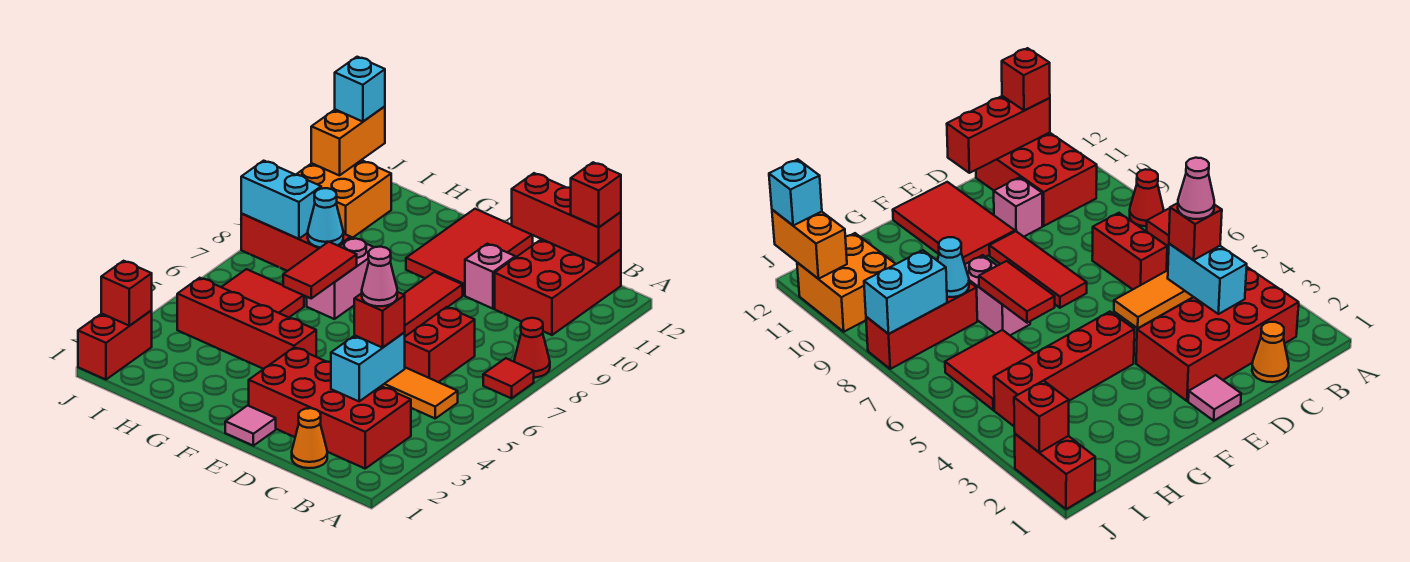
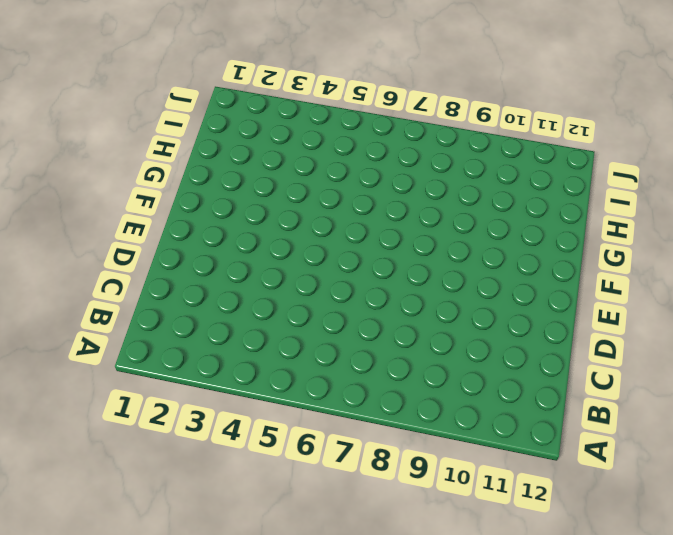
none -> red 1x1 tile [483,358,534,398]
none -> red 1x1 cone [514,318,550,378]
none -> red 2x4 brick [249,347,411,468]

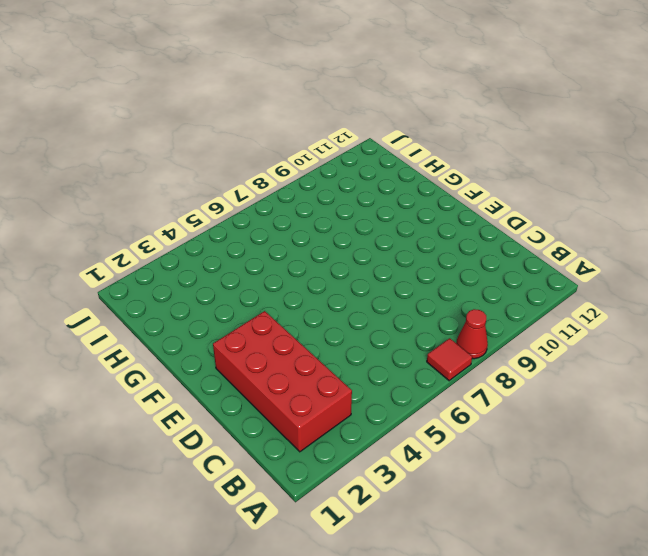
none -> orange 1x3 tile [382,368,458,418]
none -> red 2x3 brick [495,239,621,335]
none -> orange 1x1 cone [292,408,327,468]

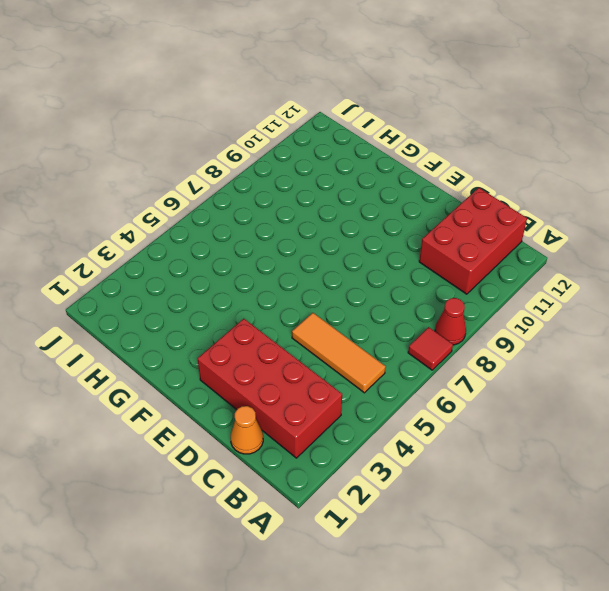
none -> red 1x2 brick [405,307,475,382]
none -> pink 1x1 brick [465,244,515,309]
none -> pink 1x1 tile [225,405,276,446]

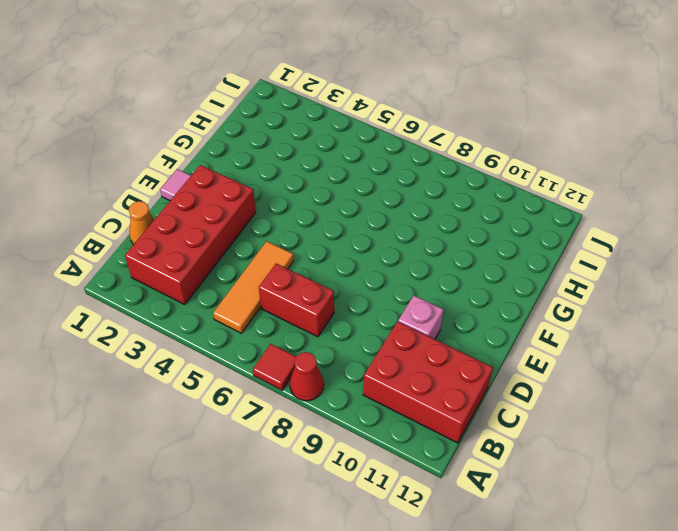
none -> red 1x3 tile [403,272,462,336]
none -> red 2x3 tile [406,209,533,295]
none -> red 1x4 brick [177,278,316,369]

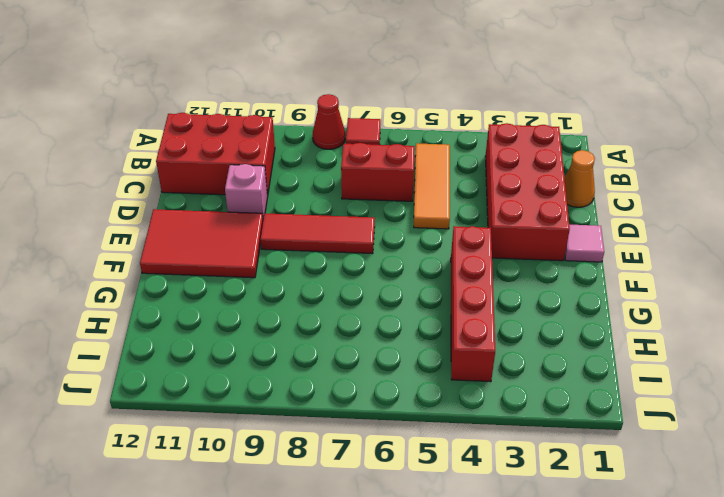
none -> pink 1x2 brick [307,237,374,319]
none -> red 2x2 tile [222,269,304,317]
none -> red 1x3 brick [241,214,351,271]

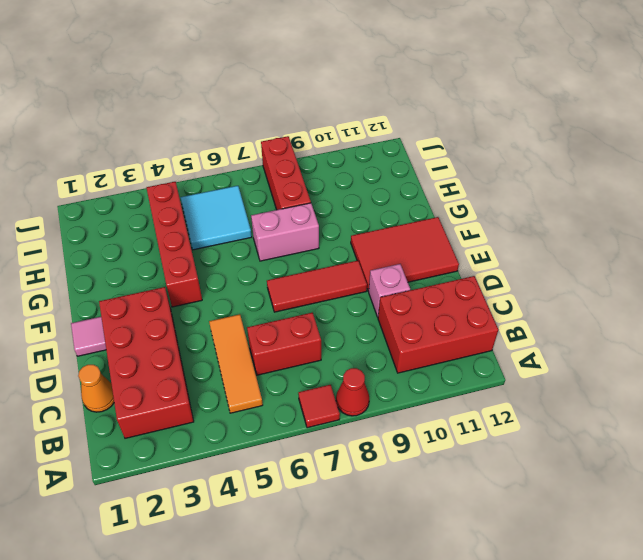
cyan 2x2 tile [180,186,252,250] -> red 2x2 tile [222,269,304,317]
none -> orange 2x2 brick [296,160,391,238]
none -> red 1x2 brick [78,311,152,380]
none -> red 1x3 brick [512,173,621,264]

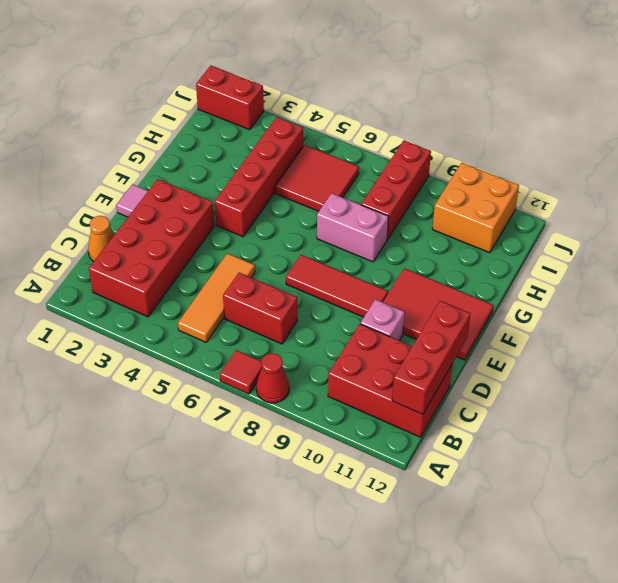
none -> cyan 1x2 brick [331,333,405,401]
none -> red 1x2 tile [283,242,357,298]
none -> cyan 1x1 cone [308,188,343,247]

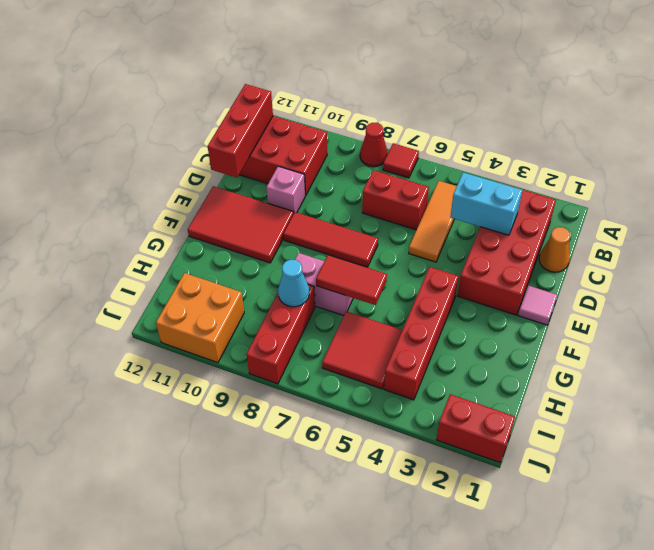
none -> cyan 1x2 brick [241,161,321,239]
none -> red 1x1 brick [101,261,152,326]
none -> orange 1x2 brick [311,106,385,176]

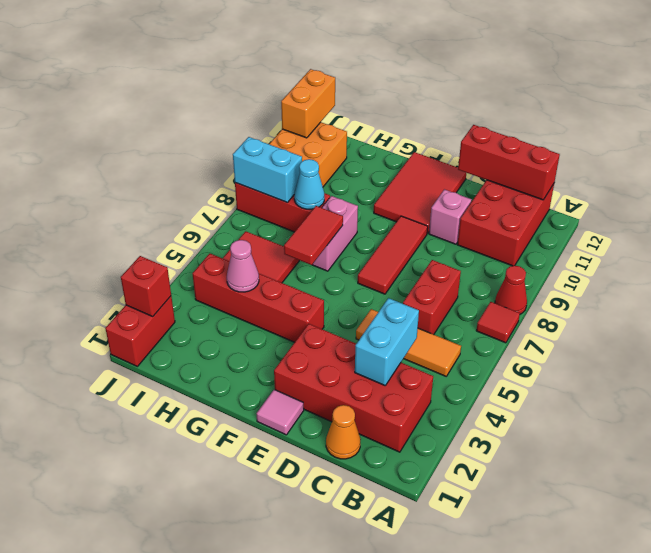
pink 1x1 cone [227,240,259,292] -> pink 1x1 cone moved to [362,247,397,306]
none -> red 1x1 brick [571,162,621,227]
none -> red 1x1 brick [354,292,405,348]
none -> cyan 1x1 brick [335,57,385,122]

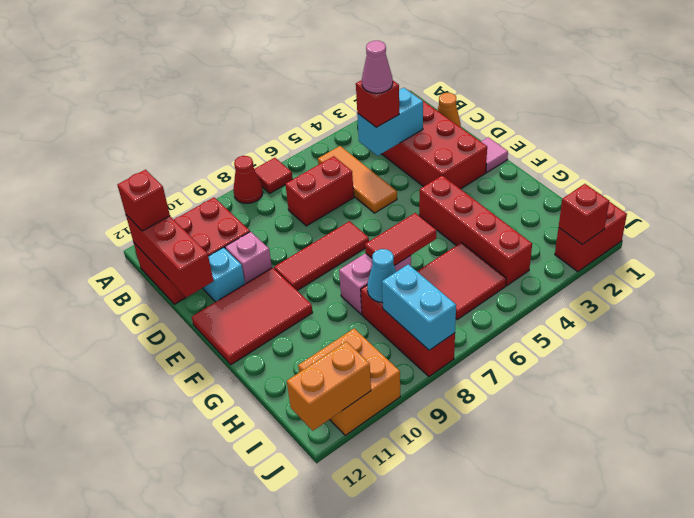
cyan 1x1 brick [203,248,245,302] -> cyan 1x1 brick moved to [335,57,385,122]

